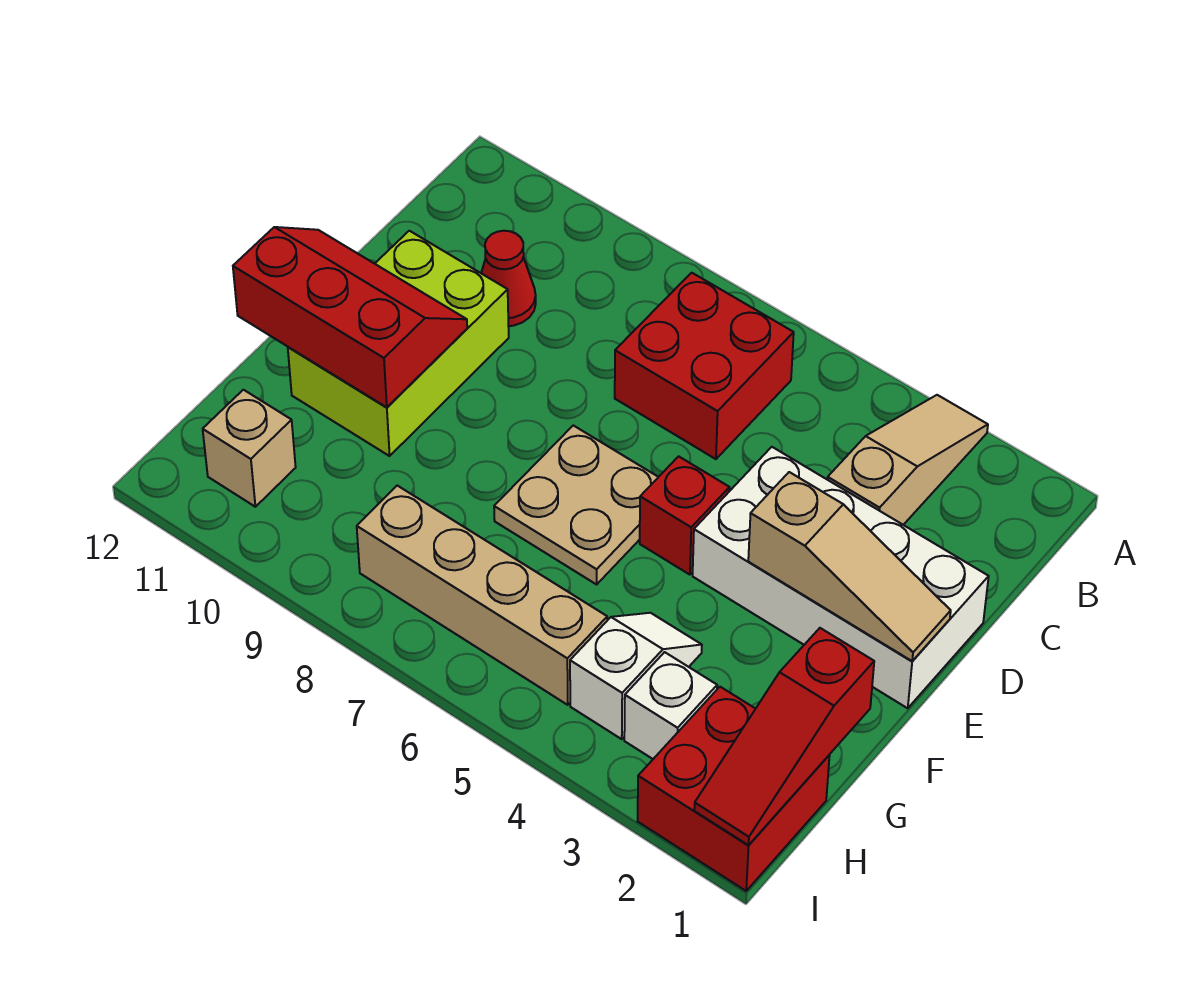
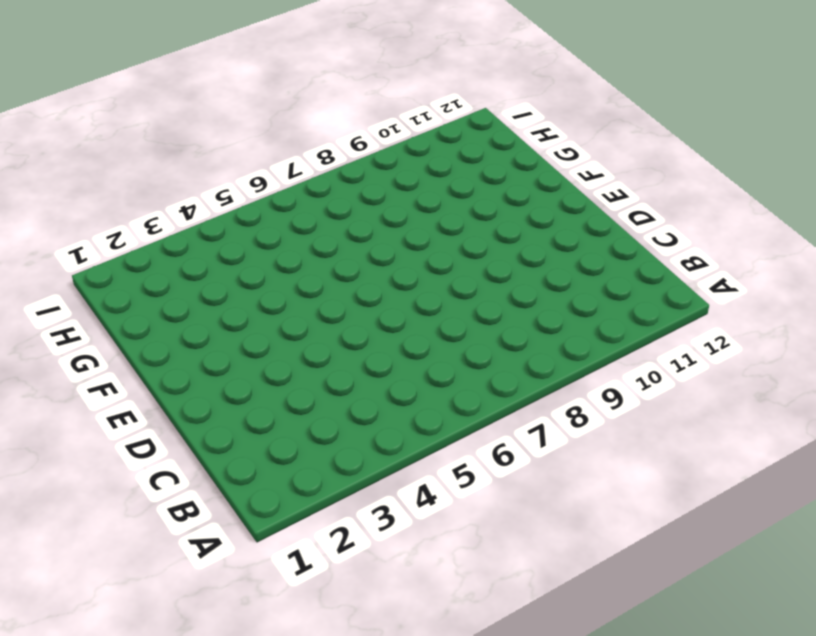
none -> tan 1x3 slope [827,395,988,525]
none -> red 2x2 brick [615,273,794,459]
none -> red 1x1 cone [481,231,536,326]

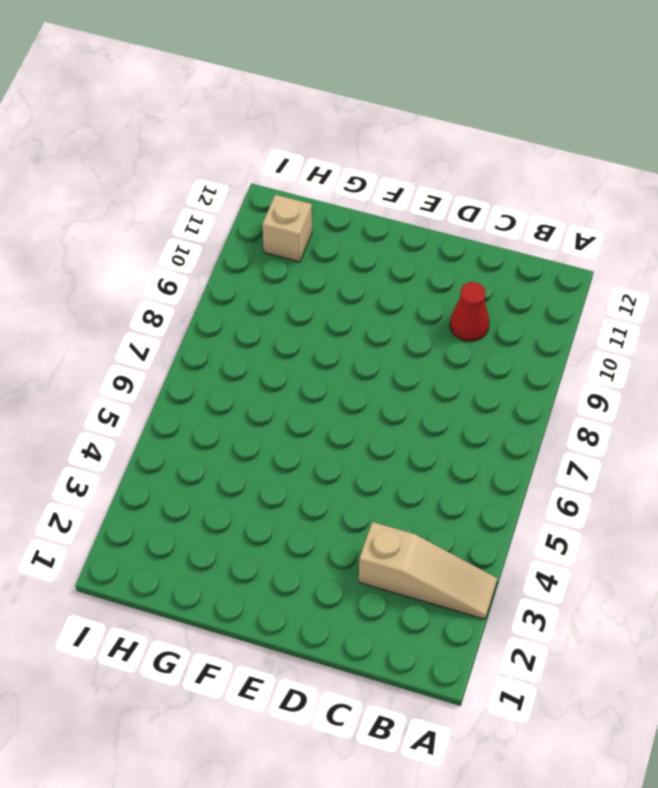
none -> red 2x2 brick [615,273,794,459]
none -> white 2x4 brick [693,447,989,708]
none -> lime 2x3 brick [288,231,509,456]

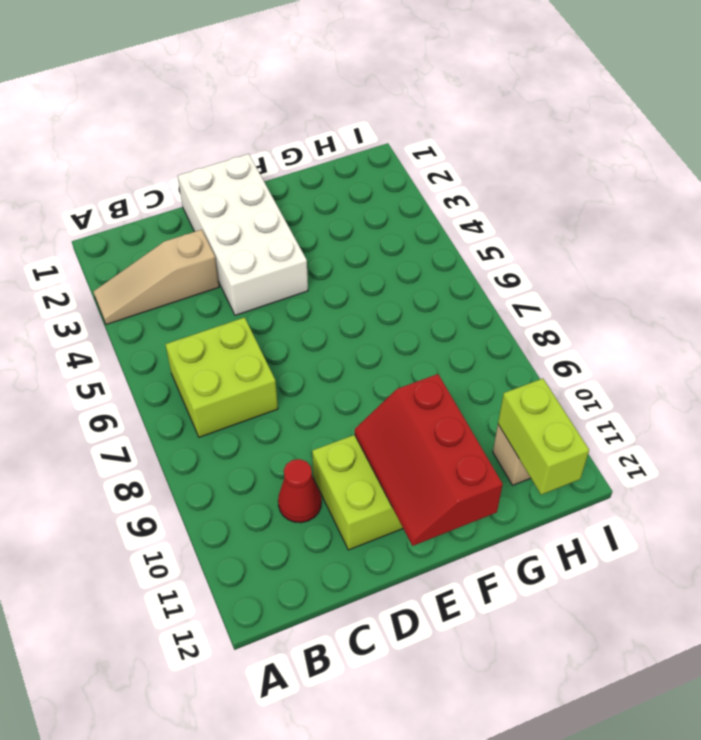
lime 2x2 brick [165,317,278,437] -> red 2x2 brick [615,273,794,459]
lime 1x2 brick [498,379,589,495] -> none
none -> red 1x1 brick [640,456,730,575]
none -> tan 2x2 plate [494,425,658,584]
none -> white 1x2 slope [570,613,702,739]

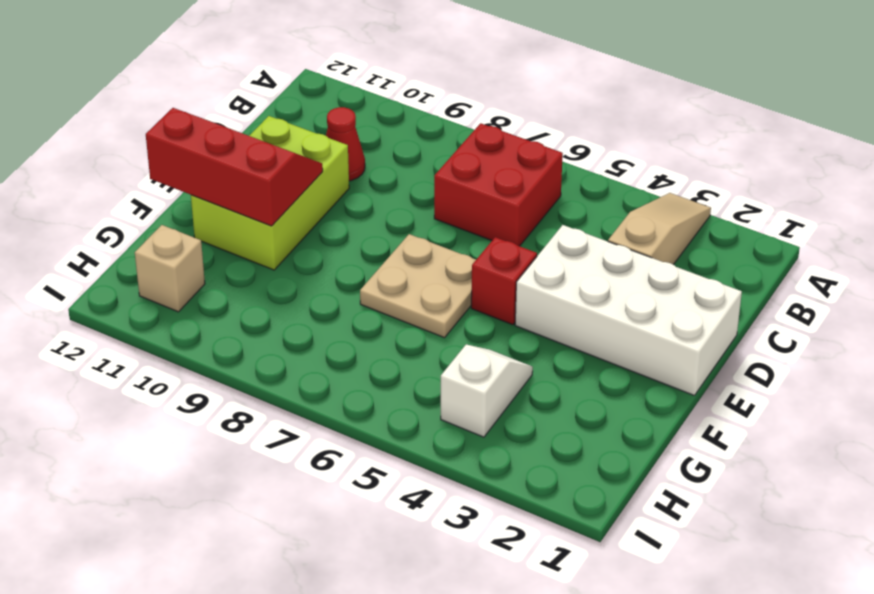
none -> red 2x2 brick [638,687,830,891]
none -> white 1x1 brick [624,652,717,759]
none -> tan 1x4 brick [357,486,607,705]

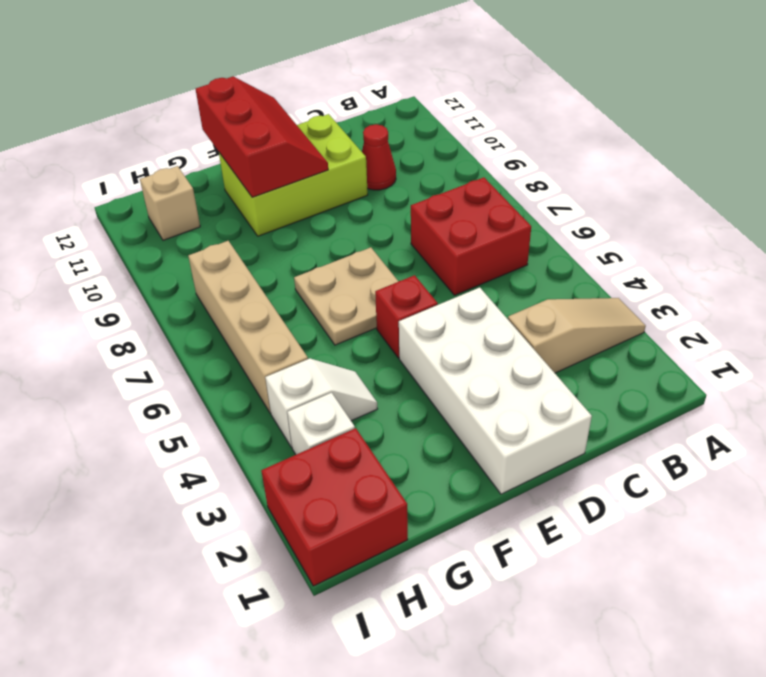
none -> tan 1x3 slope [748,472,951,661]
none -> red 1x3 slope [694,628,874,845]

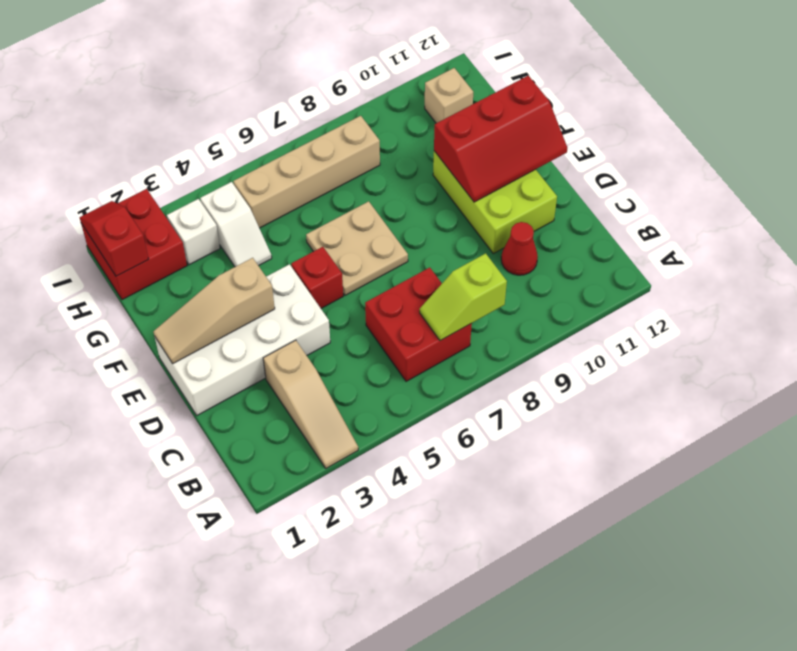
lime 1x2 slope [420,253,507,341] -> none
red 1x2 slope [80,201,149,276] -> red 1x3 slope [694,628,874,845]

